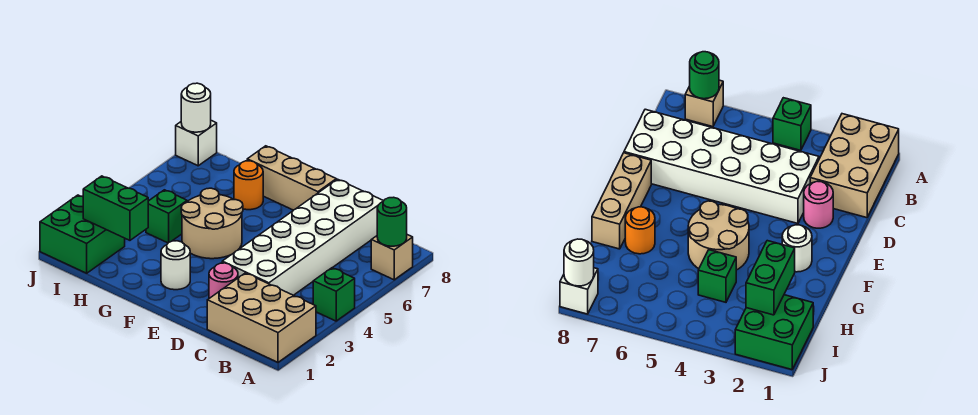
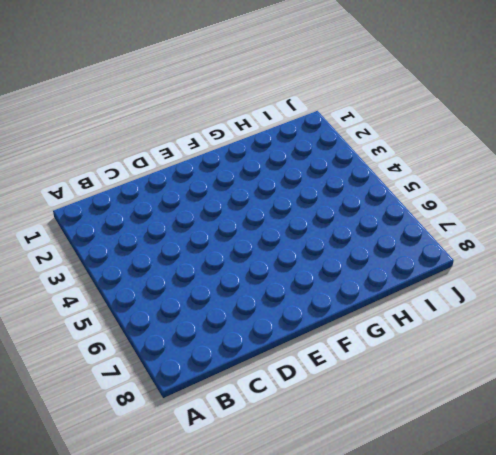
none -> tan 2x3 brick [207,273,316,362]
none -> green 1x1 brick [313,268,355,321]
none -> tan 1x1 brick [371,235,413,280]

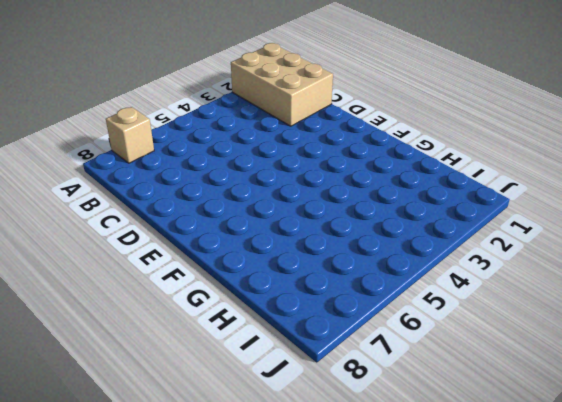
none -> green 1x1 brick [313,268,355,321]
none -> white 2x6 brick [222,179,383,295]
none -> pink 1x1 round brick [209,263,238,298]

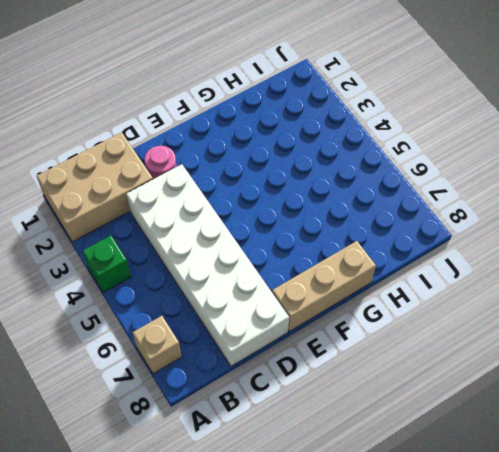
none -> white 1x1 round brick [161,241,190,290]
none -> tan 2x2 round brick [181,188,243,259]
none -> orange 1x1 round brick [234,161,263,210]

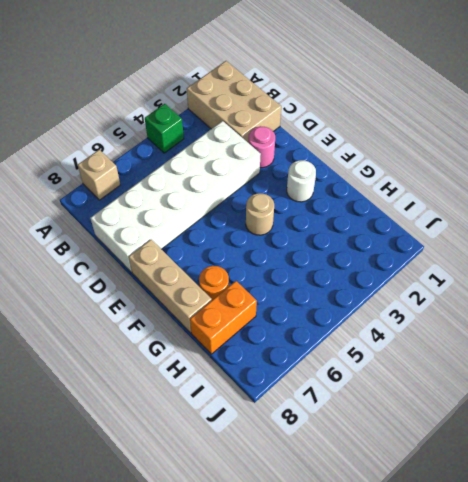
tan 1x1 round brick [246,193,274,235] -> tan 2x2 round brick [181,188,243,259]
orange 1x2 brick [190,281,257,354] -> none
none -> green 1x1 brick [146,190,187,243]
none -> green 2x2 brick [40,195,125,273]
none -> white 1x1 brick [176,121,217,166]

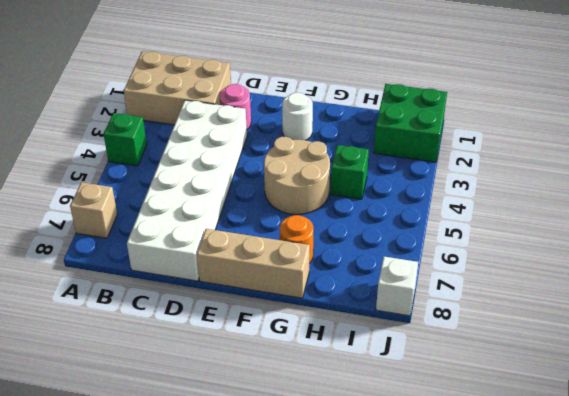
none -> green 1x1 round brick [377,197,407,246]
none -> green 1x2 brick [83,176,148,240]
none -> white 1x1 round brick [181,83,211,132]

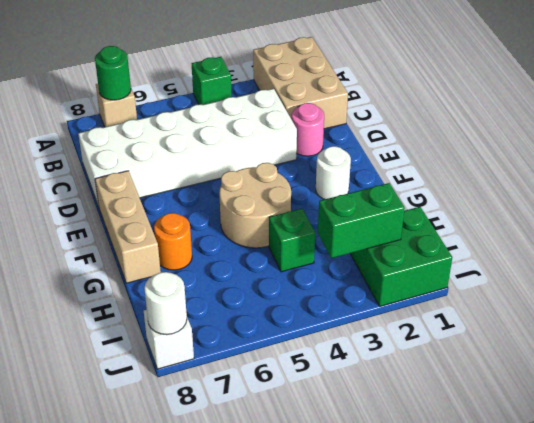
green 1x2 brick [318,183,405,258] -> green 1x2 brick turned to [83,176,148,240]

